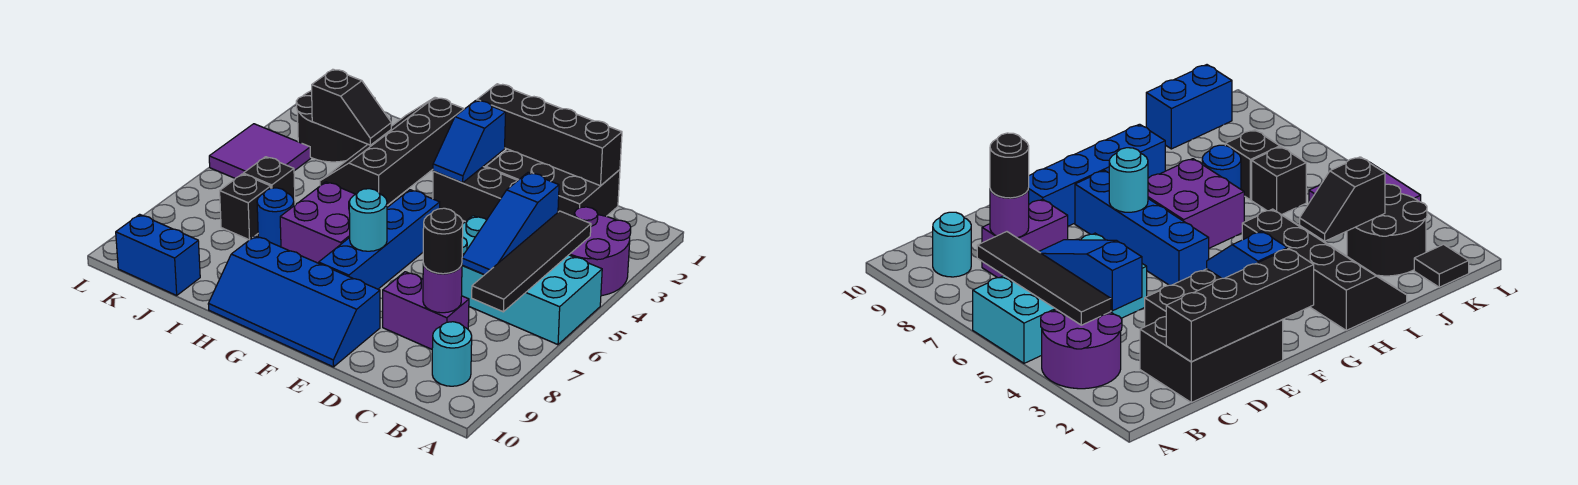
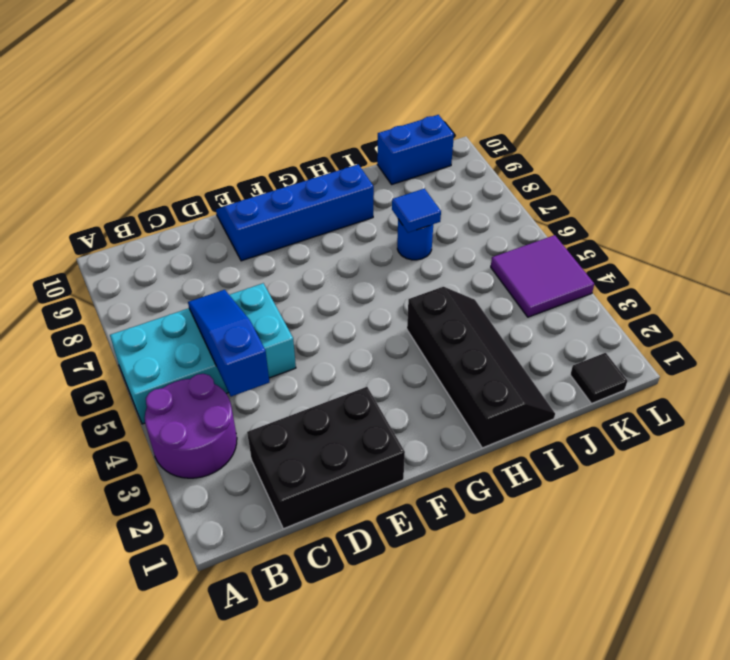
blue 1x1 tile [392,189,441,233] -> none
none -> cyan 1x1 round brick [432,322,472,386]
none -> purple 1x2 brick [383,272,469,349]
none -> black 1x3 brick [433,167,518,222]

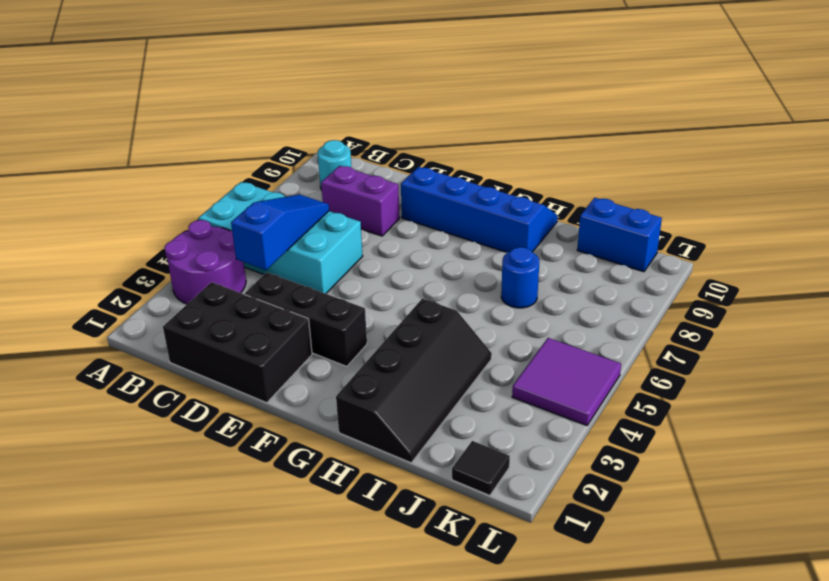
none -> blue 1x4 brick [319,190,440,289]
none -> purple 2x2 brick [280,182,356,263]
none -> black 2x2 round brick [296,91,368,162]

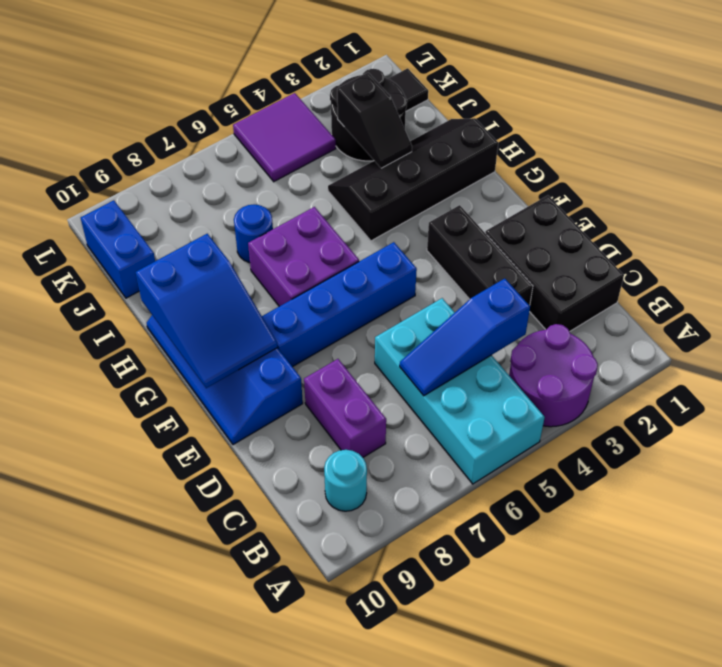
blue 2x3 slope [136,234,278,388] -> none
none -> black 1x1 brick [243,157,295,206]
none -> black 1x1 brick [220,174,271,240]
none -> black 1x4 tile [472,211,591,312]

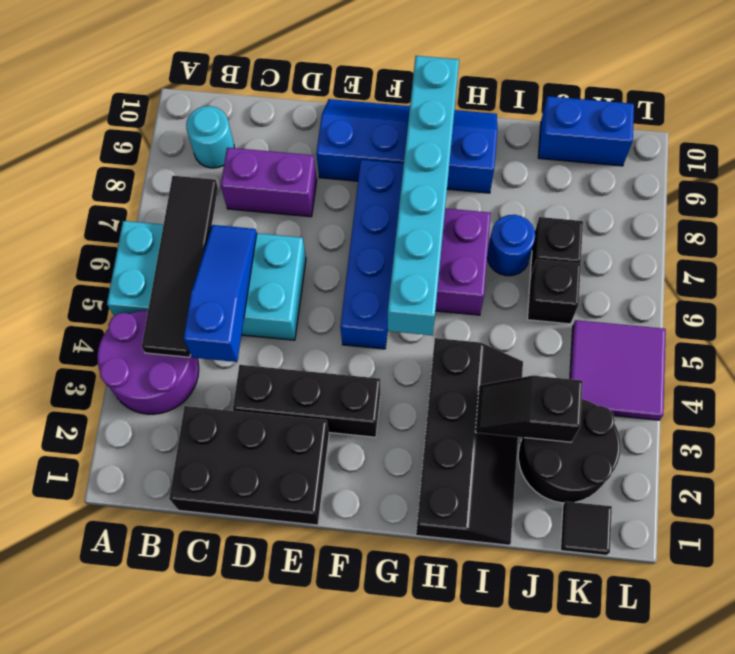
cyan 1x6 brick [388,56,459,335] -> none
none -> black 1x4 brick [477,84,622,186]
none -> purple 1x1 round brick [423,264,462,313]
none -> blue 1x2 slope [433,100,506,183]

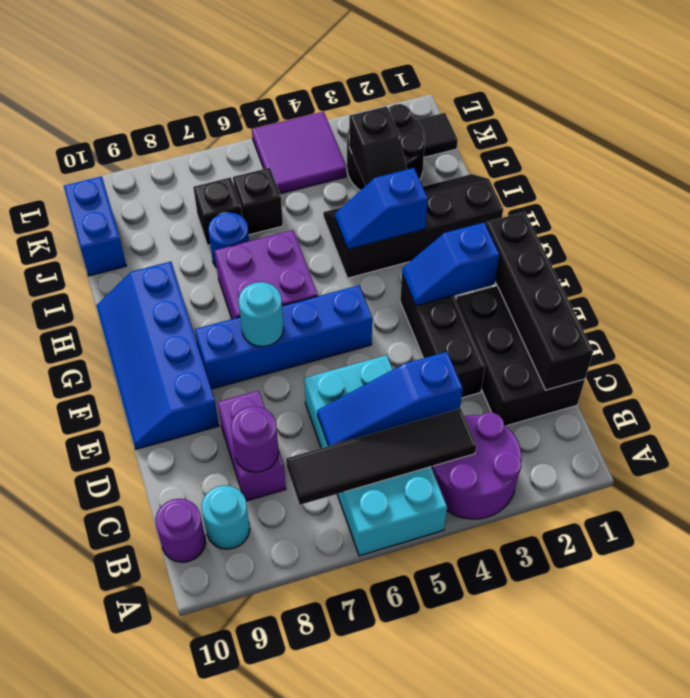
purple 1x1 round brick [155,499,206,562] -> none
blue 1x2 slope [335,168,428,249] -> none
none -> black 1x1 round brick [423,208,463,274]

